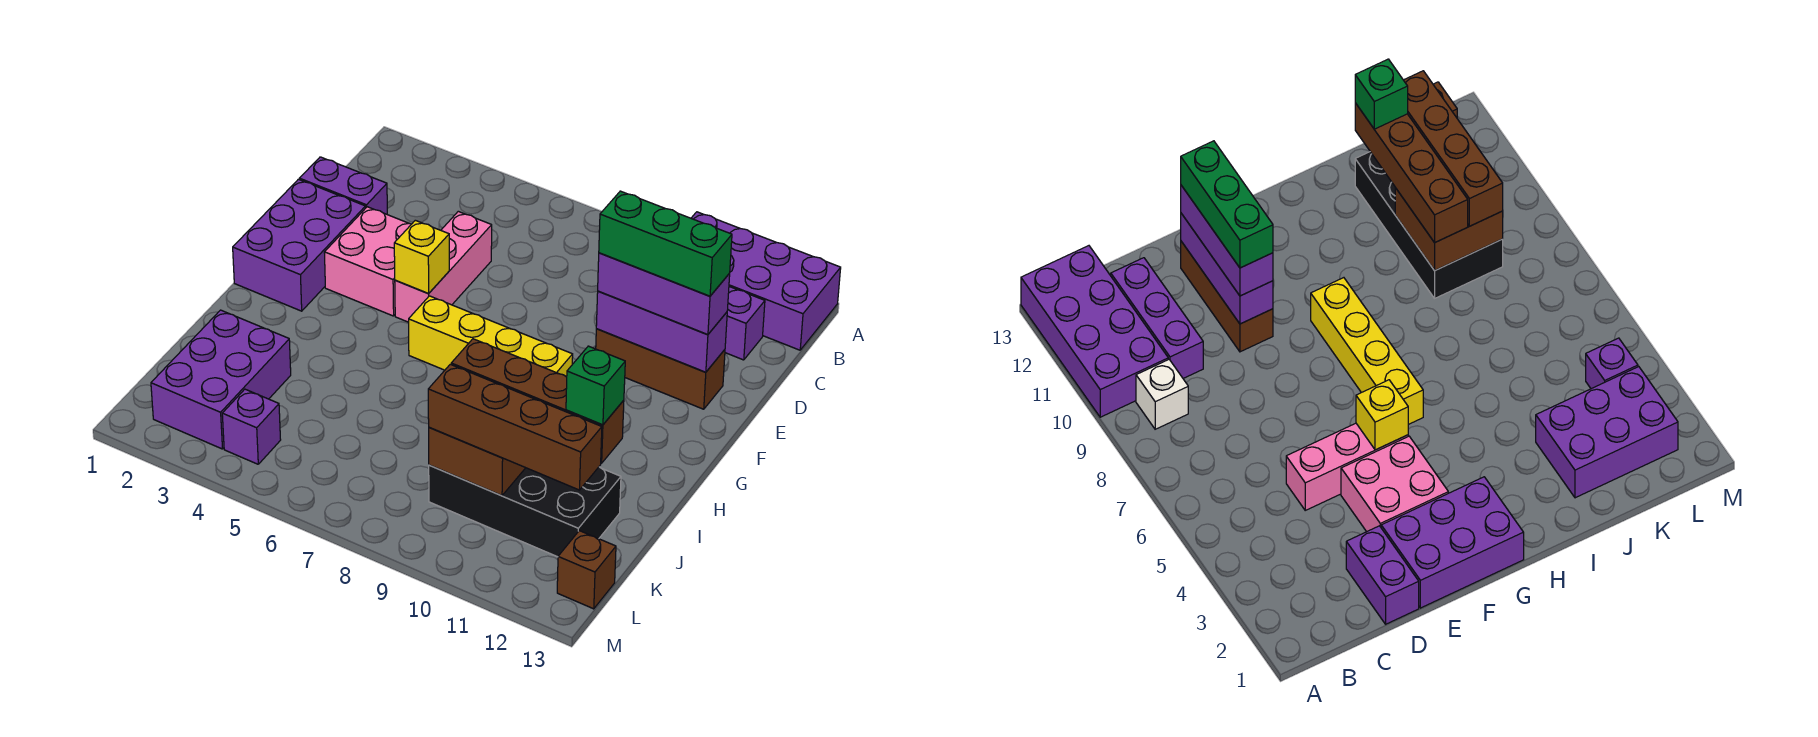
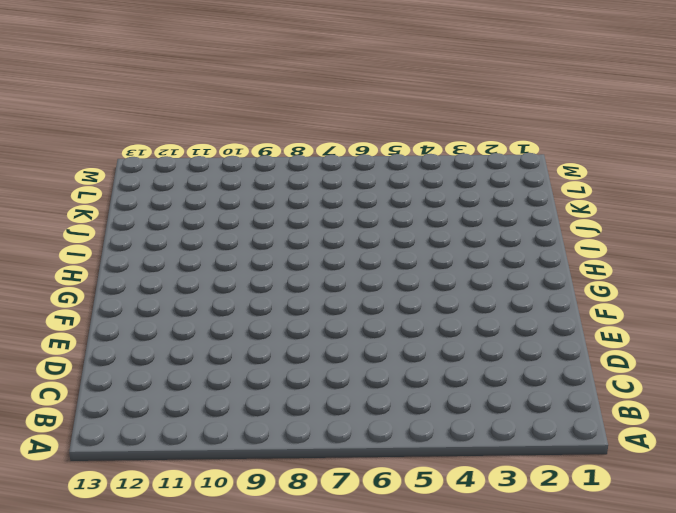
none -> purple 2x4 brick [691,212,841,350]
none -> white 1x1 brick [1136,359,1188,429]
none -> purple 1x3 brick [725,287,765,360]

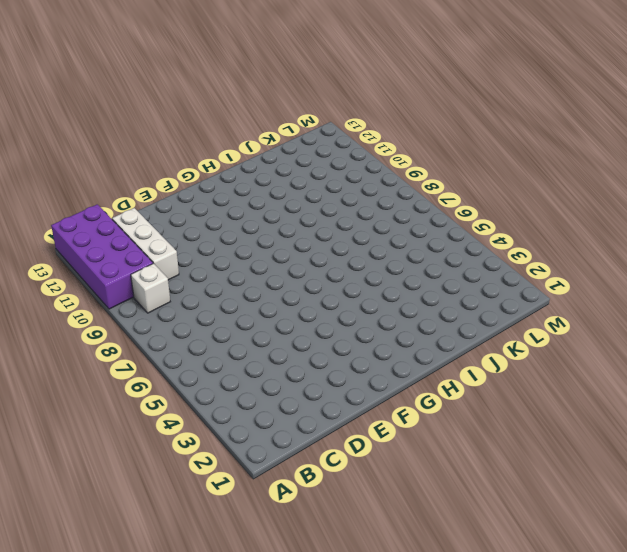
white 1x3 brick [112,208,179,280] -> purple 1x3 brick [725,287,765,360]
none -> purple 1x2 brick [299,157,387,214]
none -> pink 1x3 brick [395,211,492,322]
none -> purple 2x3 brick [233,179,366,311]

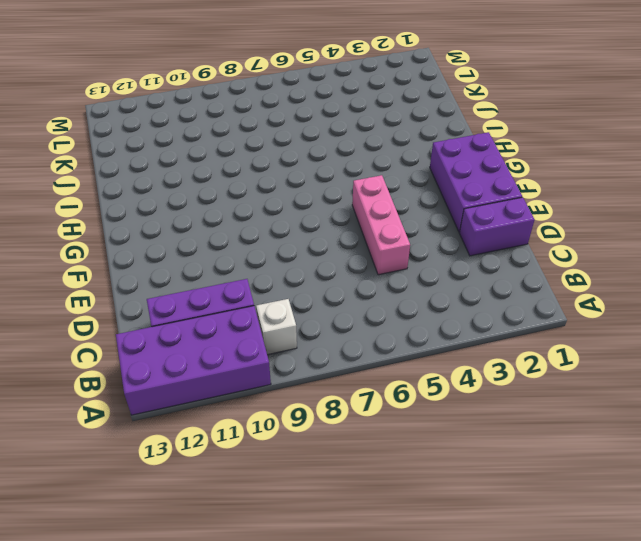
none -> pink 2x2 brick [324,207,411,316]
none -> brown 1x3 brick [596,329,725,409]
none -> yellow 1x4 brick [409,296,573,377]

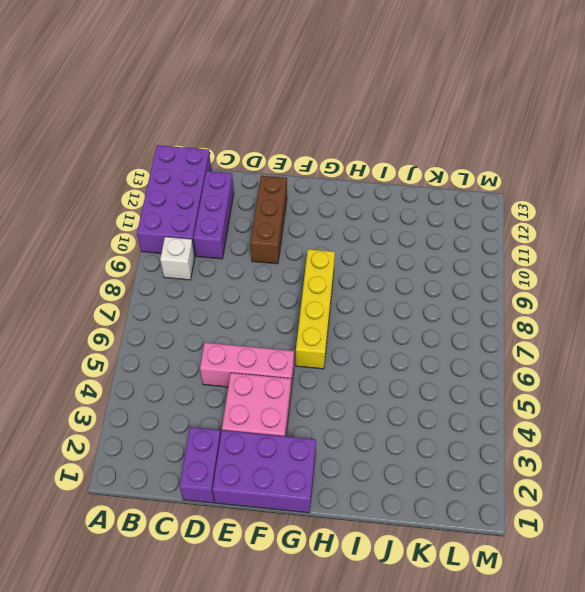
none -> purple 2x3 brick [151,310,291,449]
none -> black 2x4 brick [429,465,621,557]
none -> purple 1x1 brick [222,389,281,464]

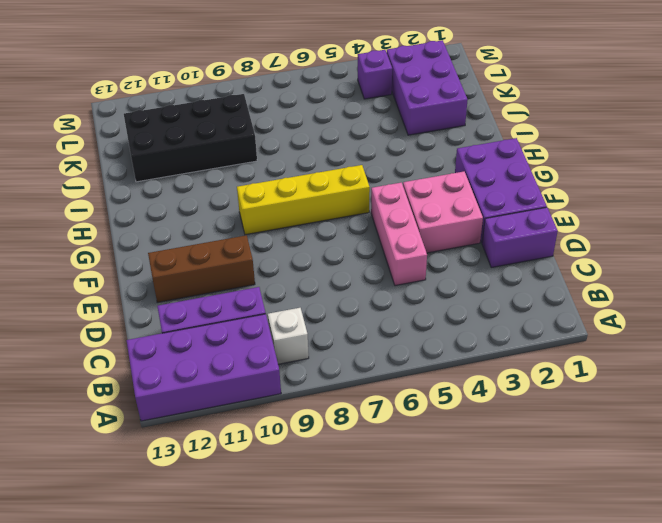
none -> brown 1x1 brick [557,531,616,609]
none -> purple 1x3 brick [596,291,727,372]
none -> yellow 1x1 brick [394,220,449,293]

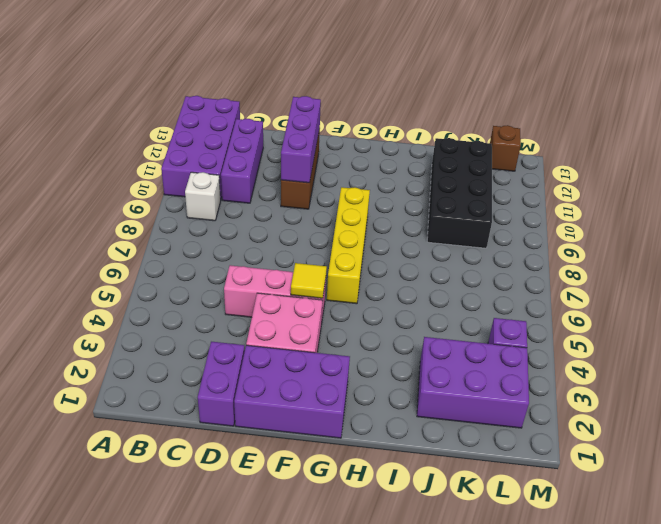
yellow 1x1 tile [291,263,327,298] -> yellow 1x1 brick [394,220,449,293]
none -> brown 2x2 brick [429,428,525,496]
none -> purple 1x3 brick [598,253,730,335]
none -> brown 1x4 brick [451,339,624,463]

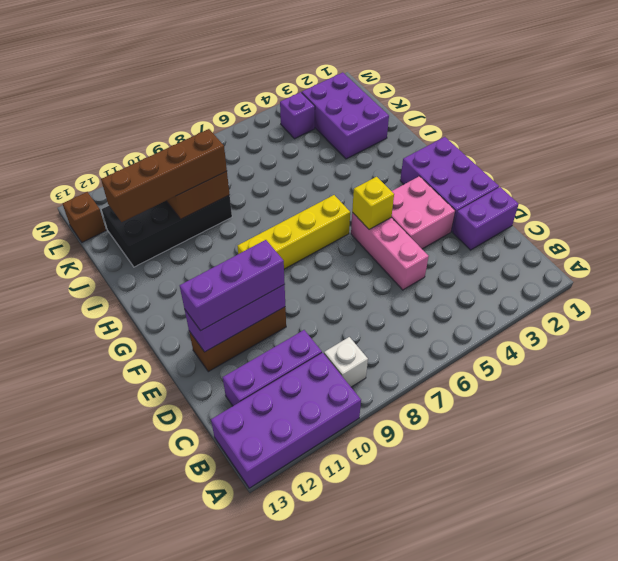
none -> brown 1x4 brick [428,364,602,490]
none -> green 1x3 brick [599,191,732,296]
none -> green 1x1 brick [566,346,625,425]

